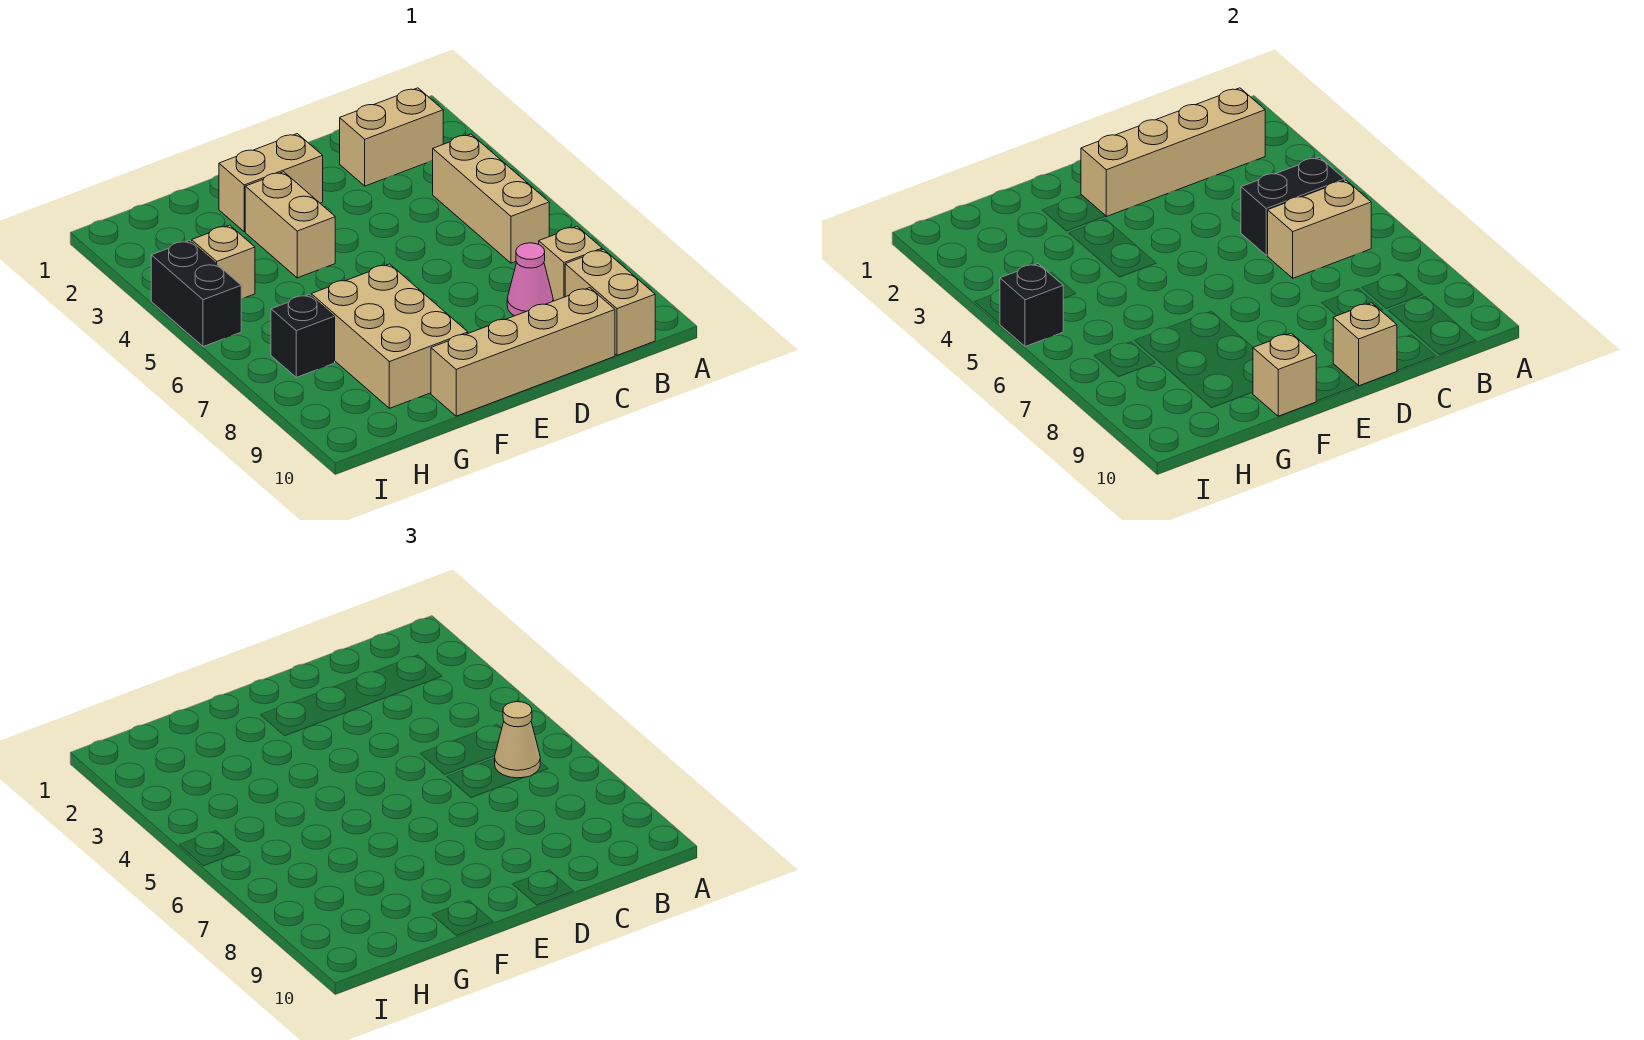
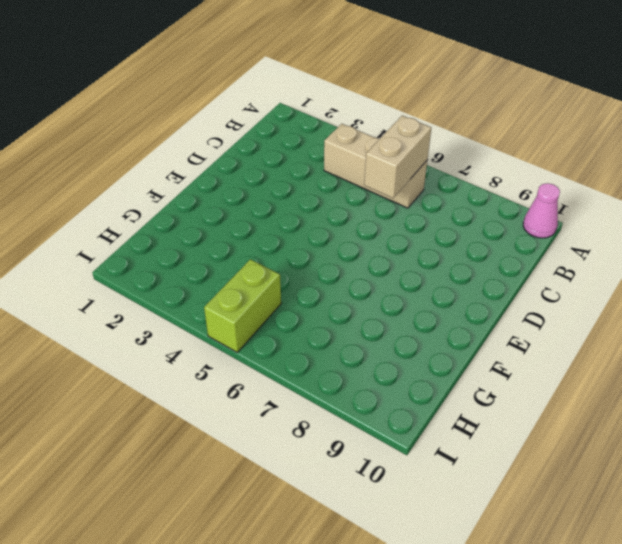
pink 1x1 cone [523,183,560,238] -> pink 1x1 cone moved to [507,243,553,316]
lime 1x2 brick [204,259,281,352] -> black 1x2 brick [151,241,241,347]
none -> tan 1x2 brick [340,88,443,186]
none -> tan 1x1 brick [539,226,602,301]
none -> tan 1x2 brick [565,249,655,355]

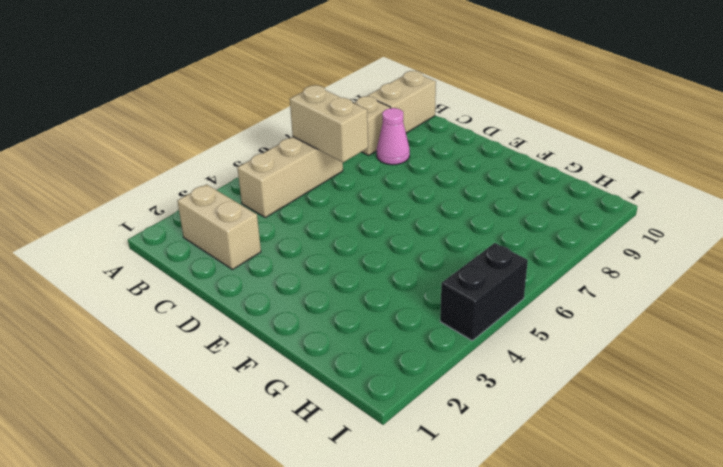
none -> tan 1x4 brick [431,288,615,416]
none -> tan 1x2 brick [219,134,323,232]
none -> tan 1x2 brick [245,172,335,278]

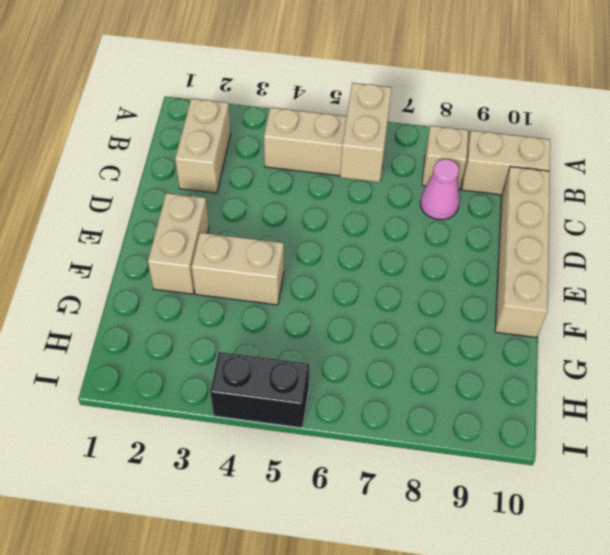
none -> tan 2x3 brick [311,264,468,408]
none -> tan 1x1 brick [192,225,255,299]
none -> black 1x1 brick [271,295,335,377]

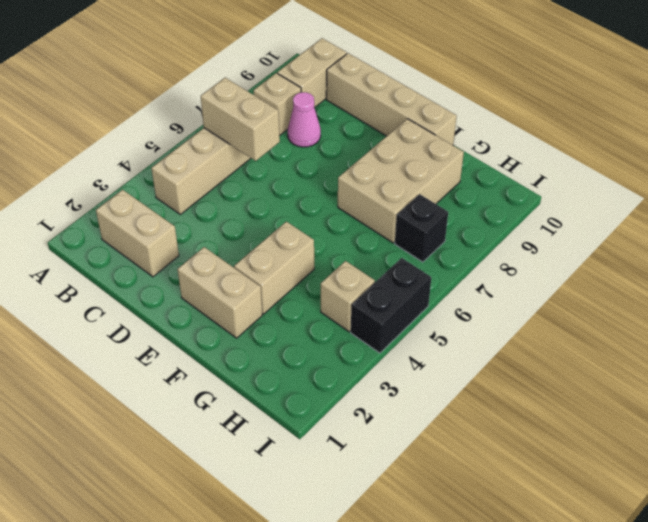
none -> tan 1x4 brick [1081,88,1265,217]
none -> black 1x2 brick [1241,157,1345,255]
none -> tan 1x1 brick [1333,303,1397,386]

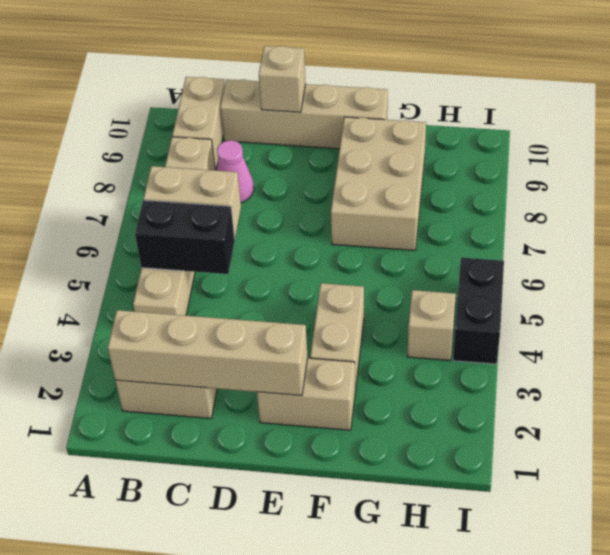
none -> black 1x1 brick [271,295,335,377]
none -> tan 1x1 brick [1253,333,1316,416]
none -> black 1x1 brick [1000,264,1064,347]

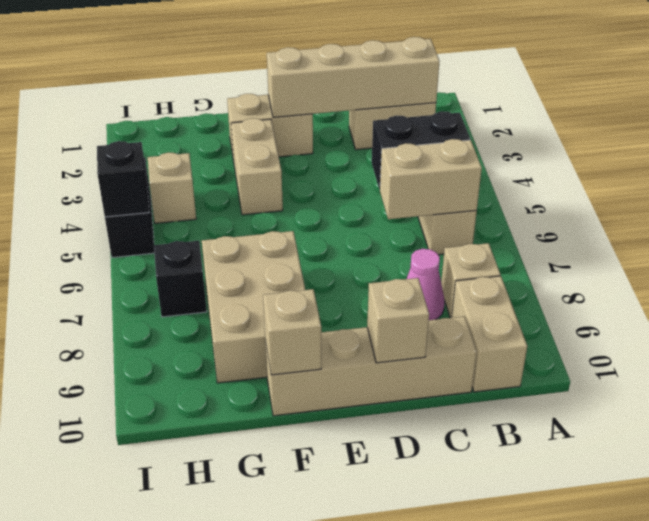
none -> tan 1x1 cone [495,702,540,778]

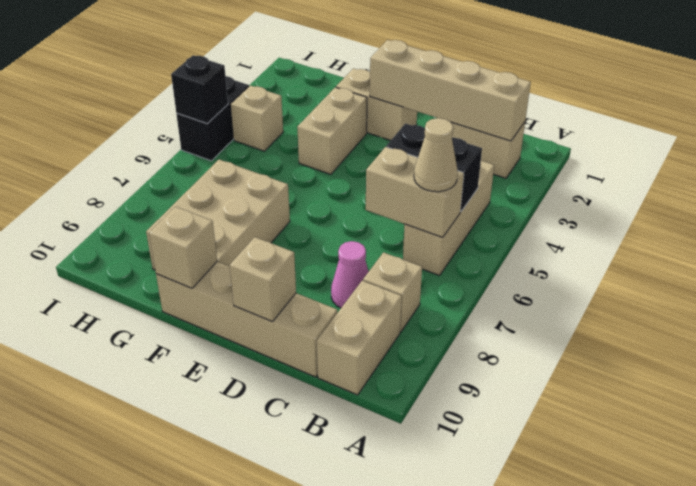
none -> black 1x1 brick [271,295,335,377]

